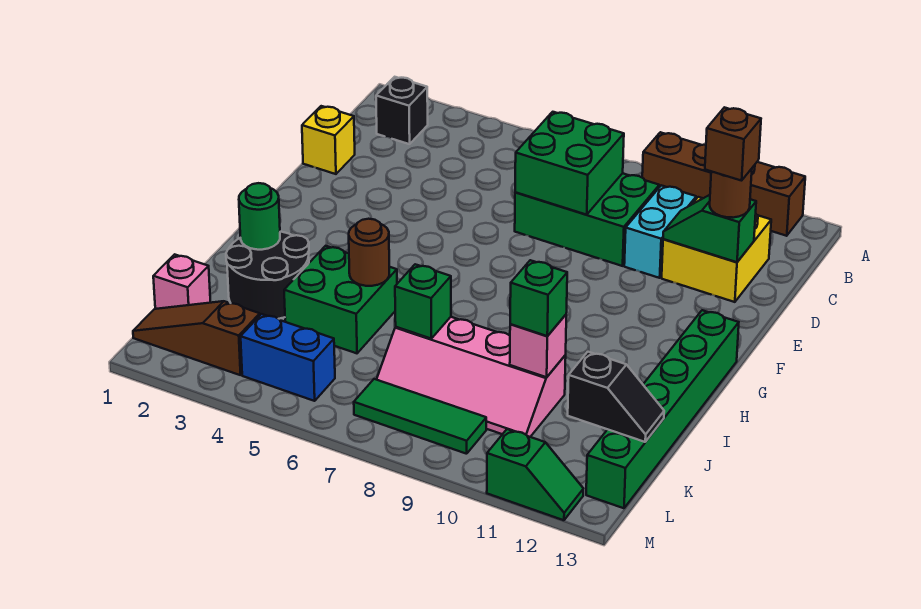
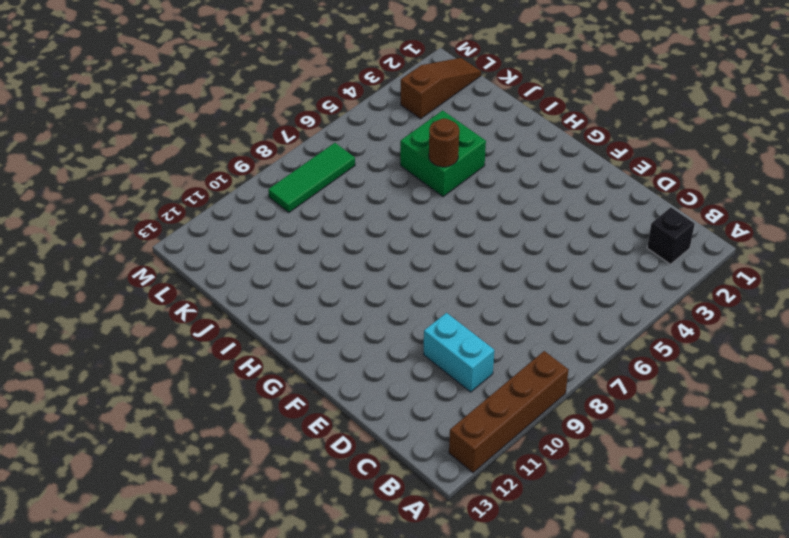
none -> green 2x3 brick [515,173,659,266]
none -> yellow 2x2 brick [662,197,771,302]
none -> yellow 1x1 brick [302,106,355,174]

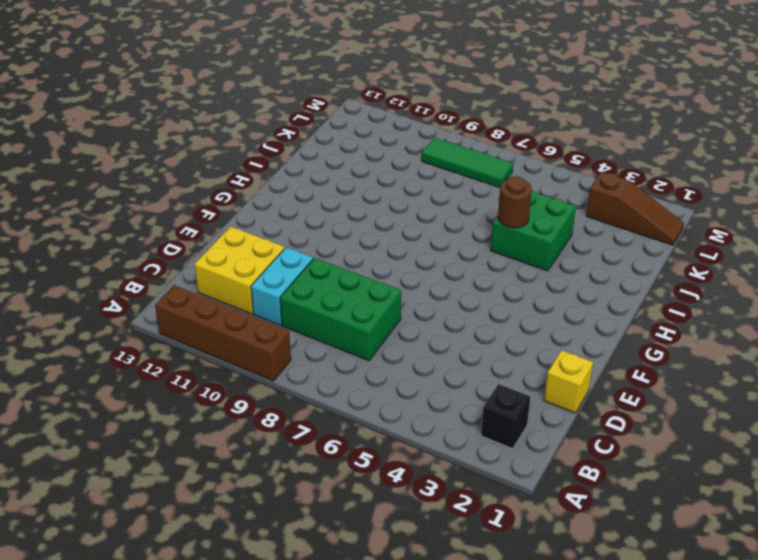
none -> green 1x6 brick [586,310,739,508]
none -> black 2x2 round brick [226,232,309,319]
none -> pink 2x4 slope [376,317,566,437]

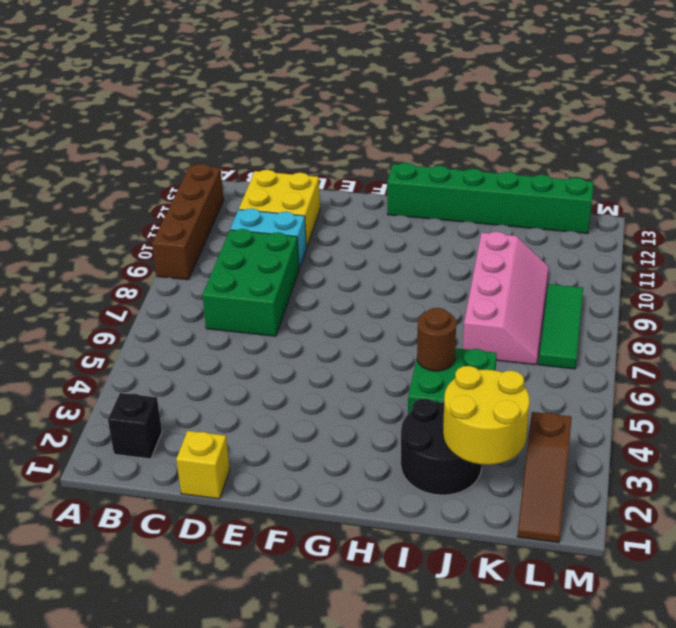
yellow 2x2 round brick [443,366,529,465] -> none
none -> pink 1x1 brick [153,254,211,309]
none -> blue 1x2 brick [241,314,335,401]
none -> green 1x2 slope [487,429,583,520]

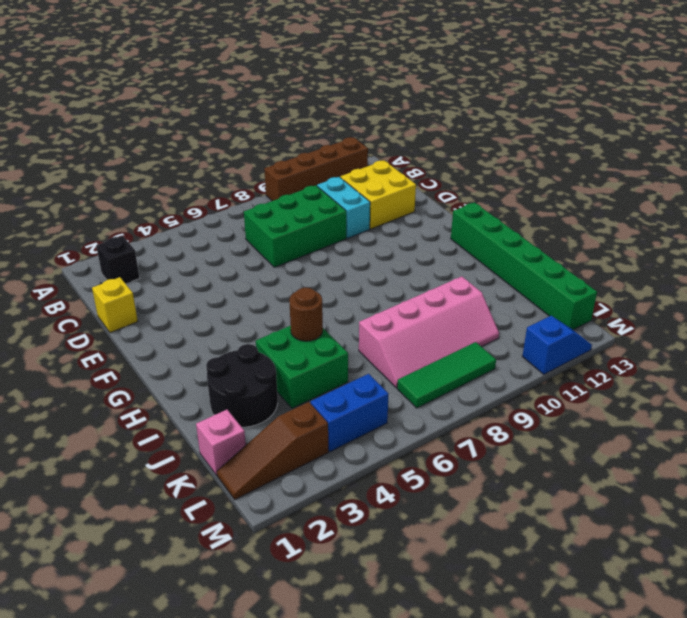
blue 1x2 slope [522,316,592,374] -> green 1x2 slope [487,429,583,520]
none -> green 2x2 brick [515,112,624,215]
none -> green 1x2 slope [663,195,756,262]
none -> green 1x1 round brick [239,183,280,250]

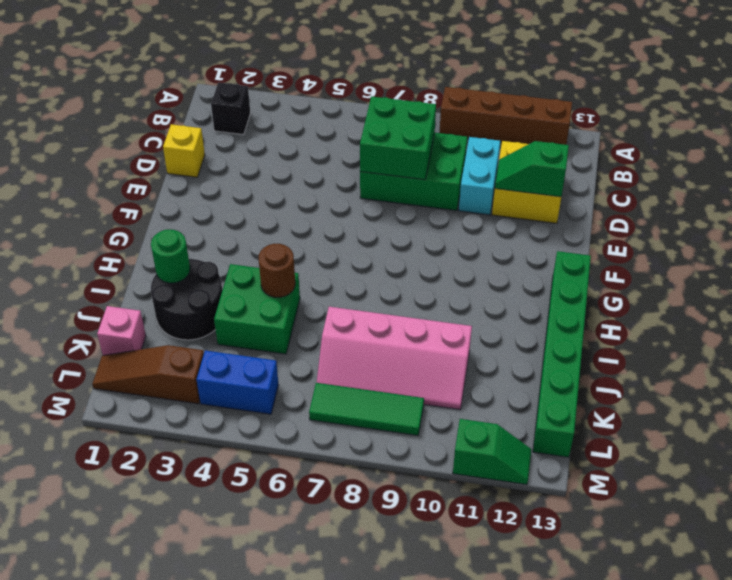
none -> green 1x1 brick [395,264,451,339]
none -> pink 1x1 brick [510,315,566,377]
none -> black 1x2 slope [568,352,664,442]

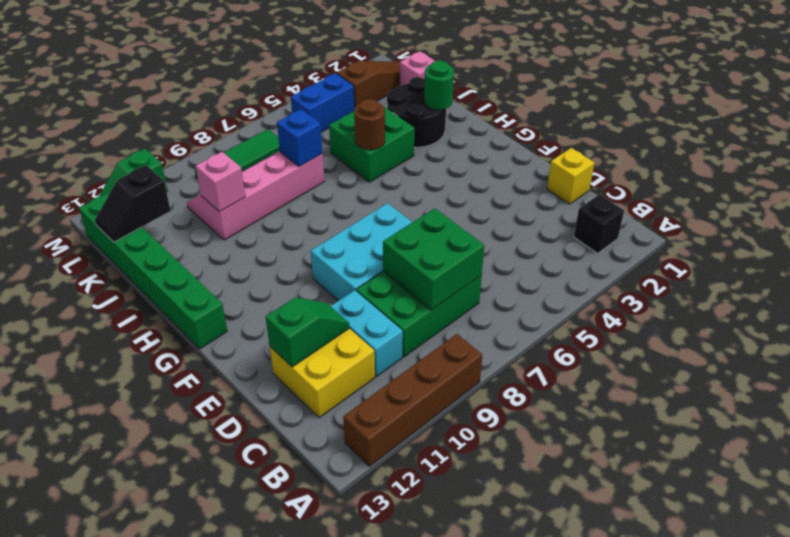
cyan 2x3 brick [311,203,412,301] -> none
blue 1x1 brick [277,109,323,166] -> green 1x1 brick [395,264,451,339]
none -> brown 1x1 round brick [710,169,752,218]
none -> green 1x1 brick [510,260,567,336]
none -> brown 1x1 brick [705,107,761,181]

